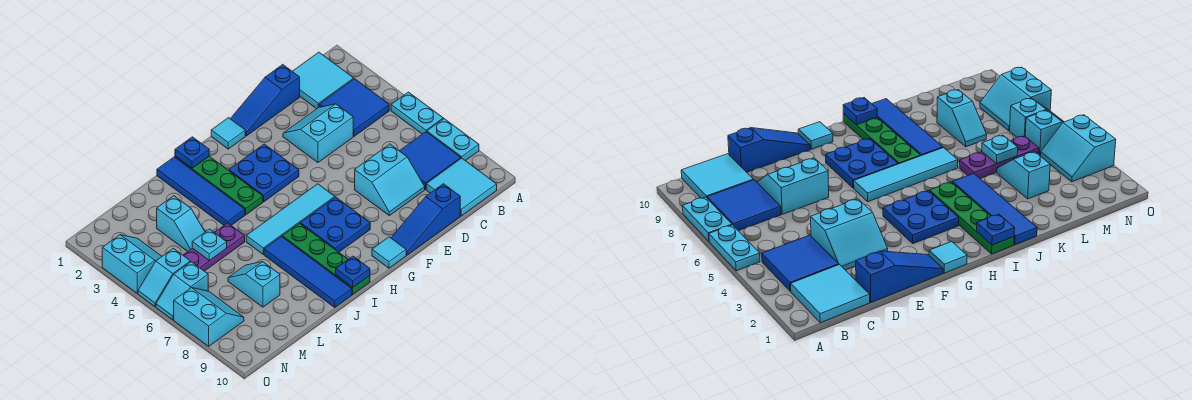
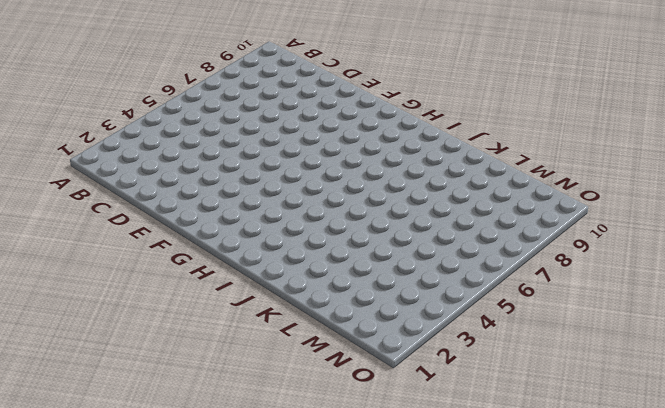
none -> cyan 1x2 plate [391,92,443,134]
none -> cyan 1x2 plate [427,119,479,161]
none -> cyan 2x2 tile [292,52,354,109]

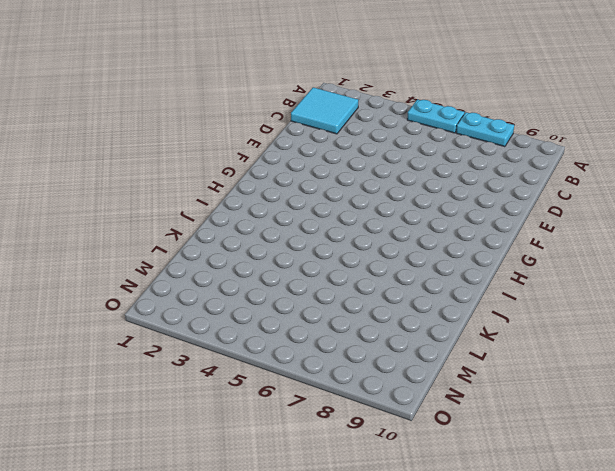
none -> blue 2x2 tile [319,79,389,136]
none -> blue 2x2 tile [400,132,461,189]
none -> cyan 2x2 tile [426,158,497,216]

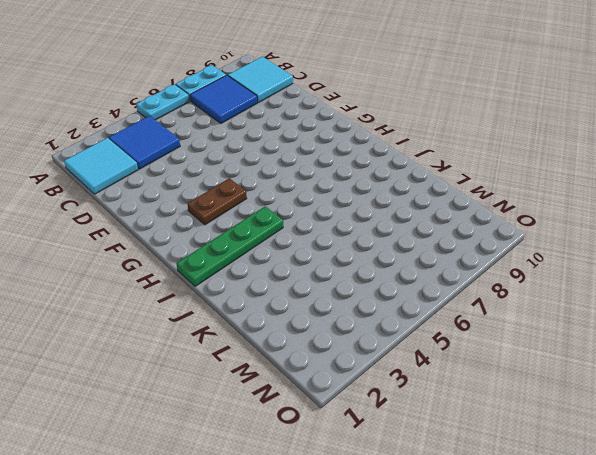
brown 1x2 plate [188,178,247,225] -> blue 2x2 plate [229,144,299,202]
none -> blue 1x3 slope [230,65,300,136]
none -> cyan 2x2 slope [283,104,353,162]
none -> cyan 2x2 slope [355,144,425,216]

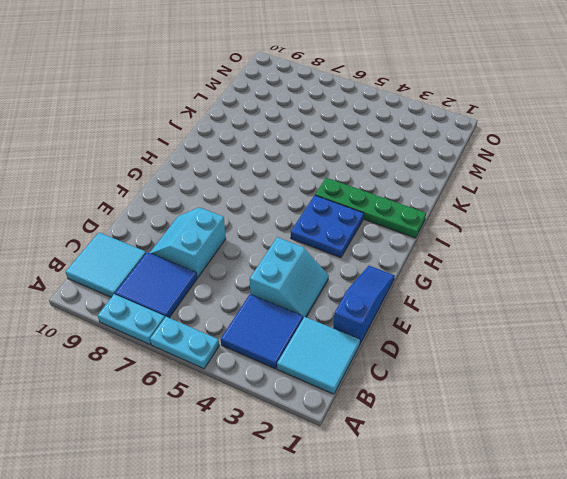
none -> blue 1x3 slope [391,184,460,255]
none -> cyan 1x1 tile [211,118,245,149]
none -> cyan 1x4 tile [246,184,335,254]

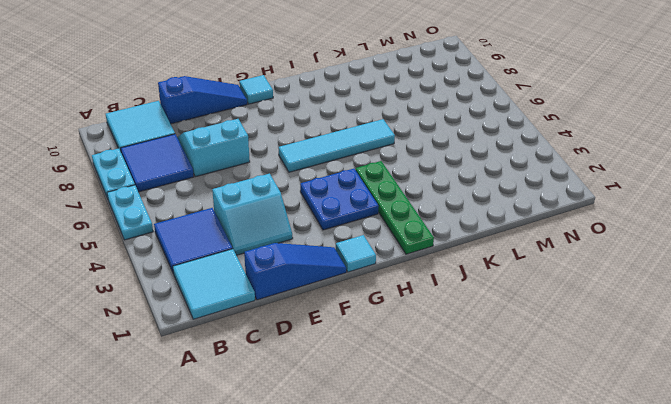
none -> blue 2x2 plate [300,197,370,252]
none -> green 1x4 plate [282,223,370,294]
none -> blue 1x4 tile [157,157,245,225]

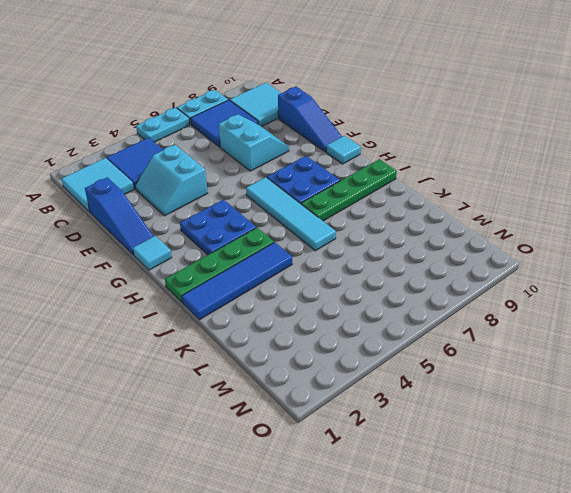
none -> blue 1x4 tile [264,236,352,307]
none -> purple 1x3 plate [183,223,245,271]
none -> cyan 1x2 slope [157,196,205,251]

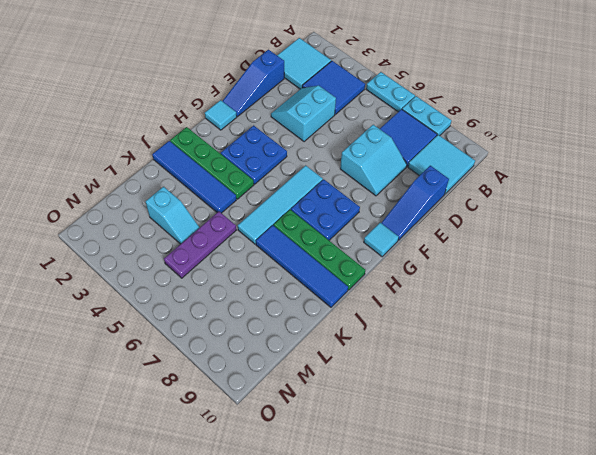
none -> cyan 1x2 slope [228,262,280,307]
none -> cyan 2x2 slope [102,235,162,293]
none -> cyan 1x2 slope [138,248,190,307]

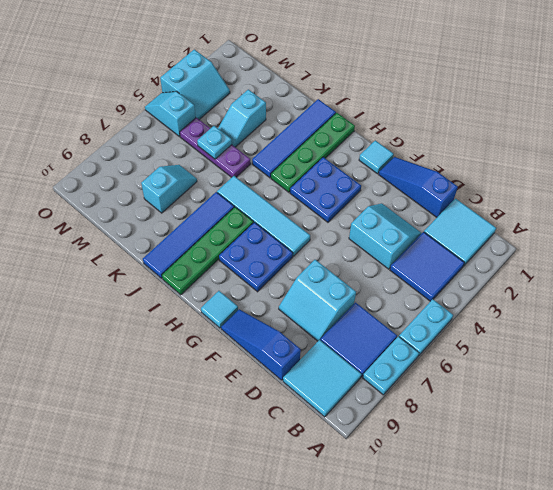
none -> cyan 1x2 slope [156,262,208,320]
none -> cyan 2x2 slope [174,288,244,346]
none -> blue 1x1 plate [175,137,209,168]

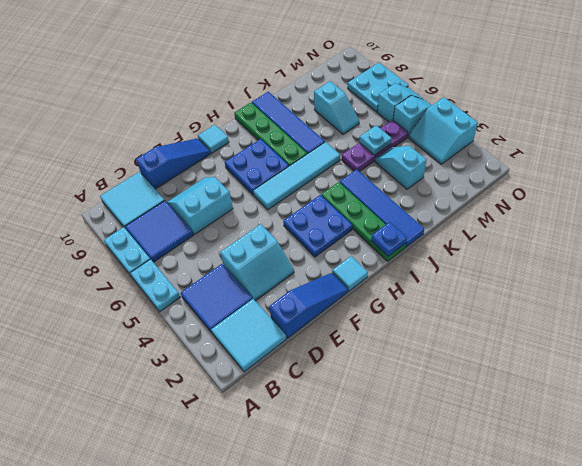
cyan 2x2 plate [348,63,409,112] -> cyan 2x2 slope [174,288,244,346]
none -> blue 1x1 plate [336,256,370,288]

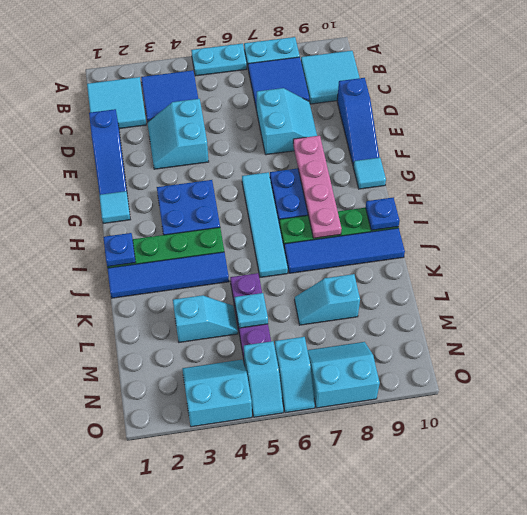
pink 1x4 plate [293,136,342,238] -> none

